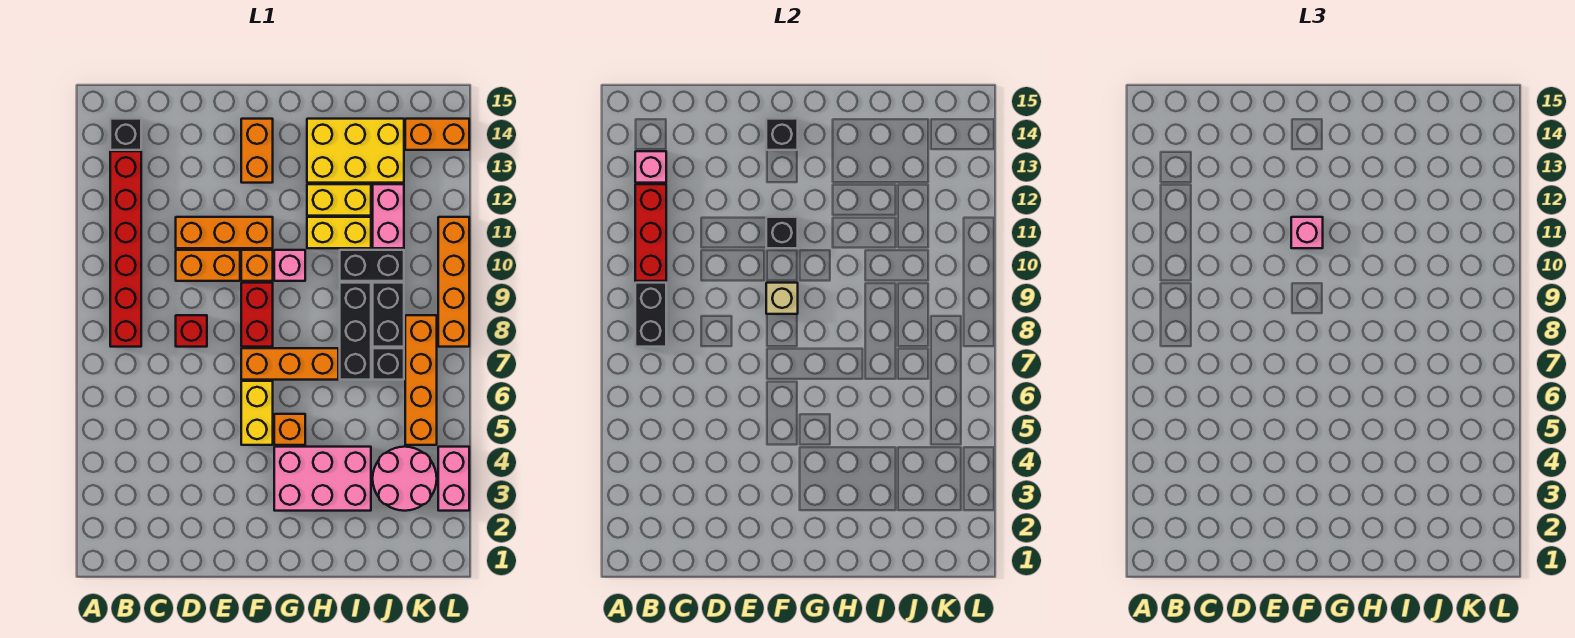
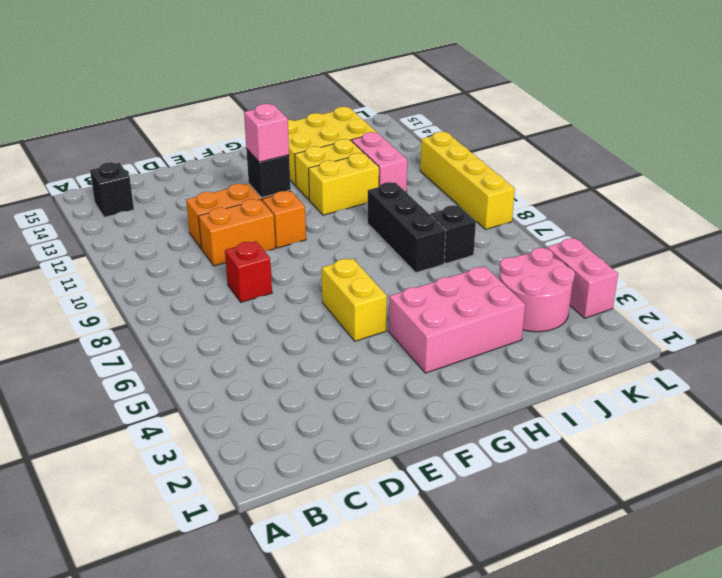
yellow 1x4 brick [420,132,515,229] -> orange 1x4 brick [438,217,469,347]
none -> red 1x6 brick [110,151,141,347]
none -> orange 1x3 brick [241,348,338,380]
none -> red 1x2 brick [241,283,273,347]
none -> orange 1x2 brick [241,119,273,183]

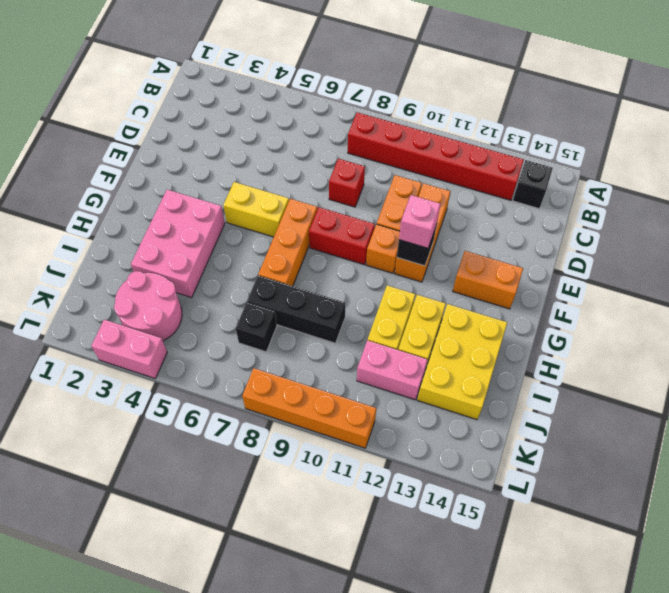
none -> orange 1x1 brick [274,414,305,445]
none -> pink 1x1 brick [274,250,305,281]
none -> black 1x2 brick [340,250,404,281]
none -> black 1x2 brick [373,283,404,347]

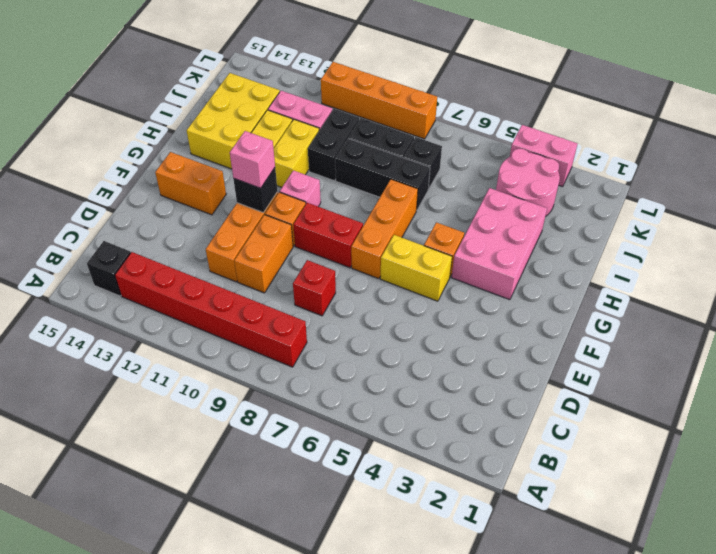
none -> orange 1x4 brick [405,315,437,445]
none -> orange 1x2 brick [405,119,469,150]
none -> black 1x2 brick [635,283,666,347]
none -> red 1x3 brick [635,184,666,281]

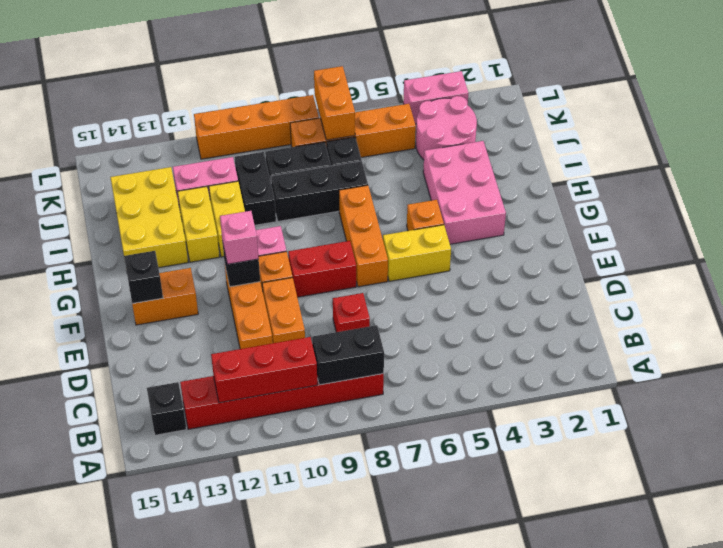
orange 1x2 brick [314,66,355,140] -> orange 1x2 brick moved to [405,119,469,150]
none -> pink 1x1 brick [635,151,666,183]
none -> tan 1x1 brick [766,283,798,314]

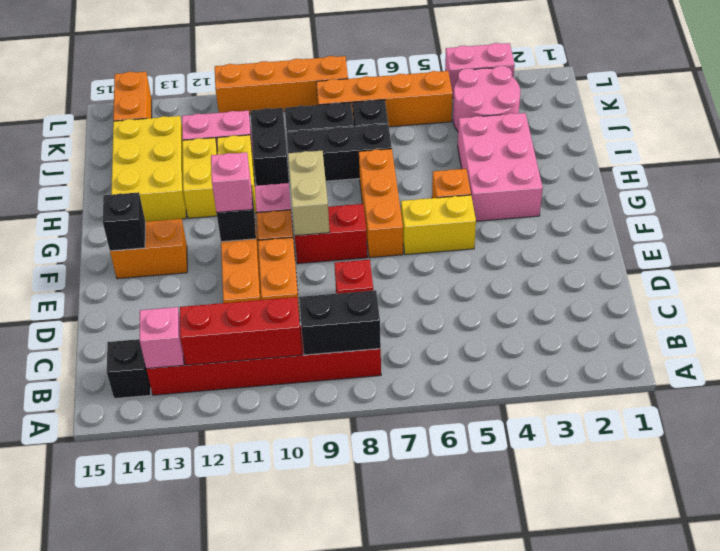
tan 1x2 brick [288,151,330,236] -> tan 1x1 brick [766,283,798,314]

